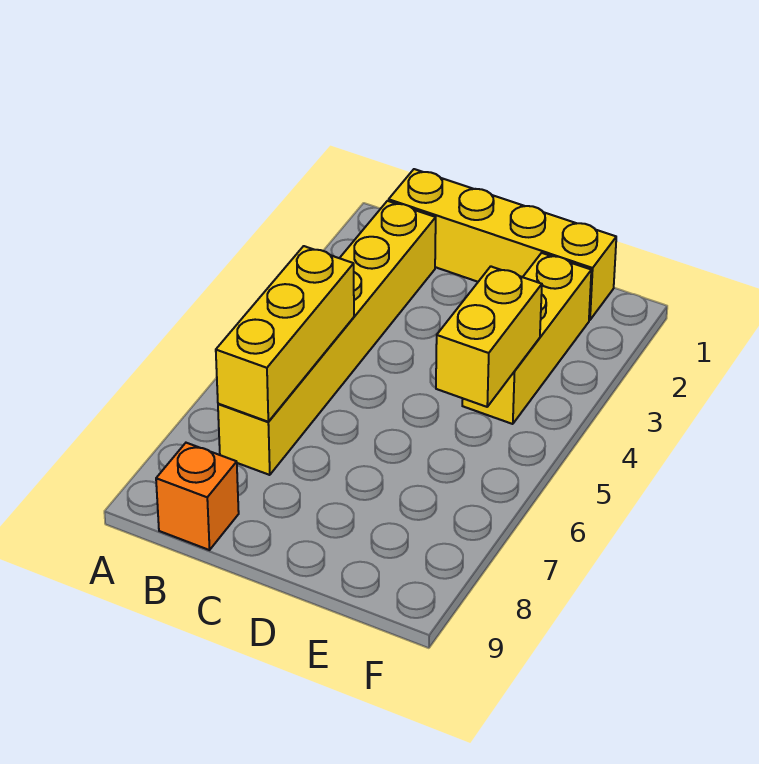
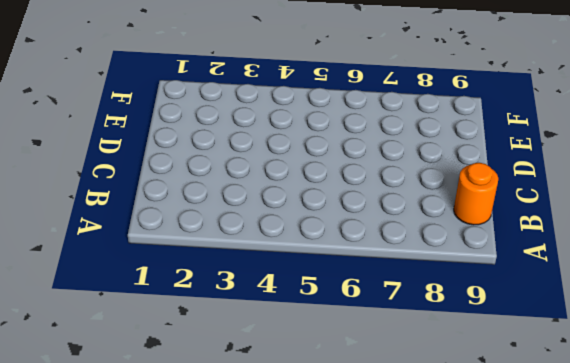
orange 1x1 round brick [454,163,498,225] -> orange 1x1 brick [156,443,239,550]
none -> yellow 1x4 brick [389,169,616,320]
none -> yellow 1x6 brick [218,201,436,475]

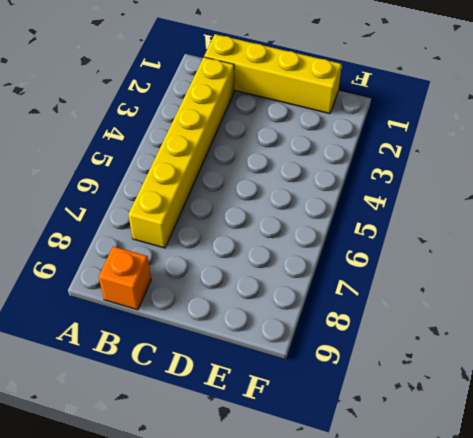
none -> yellow 1x3 brick [462,253,591,424]
none -> yellow 1x3 brick [216,246,354,422]

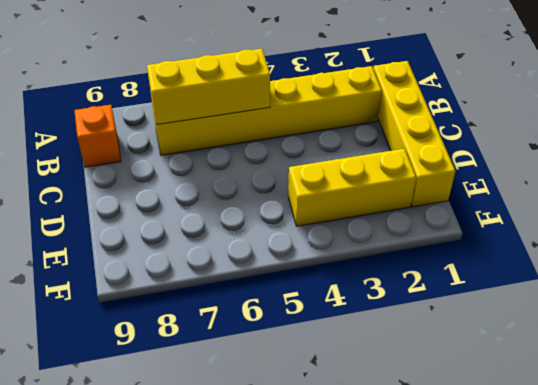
none -> yellow 1x2 brick [436,266,542,407]

